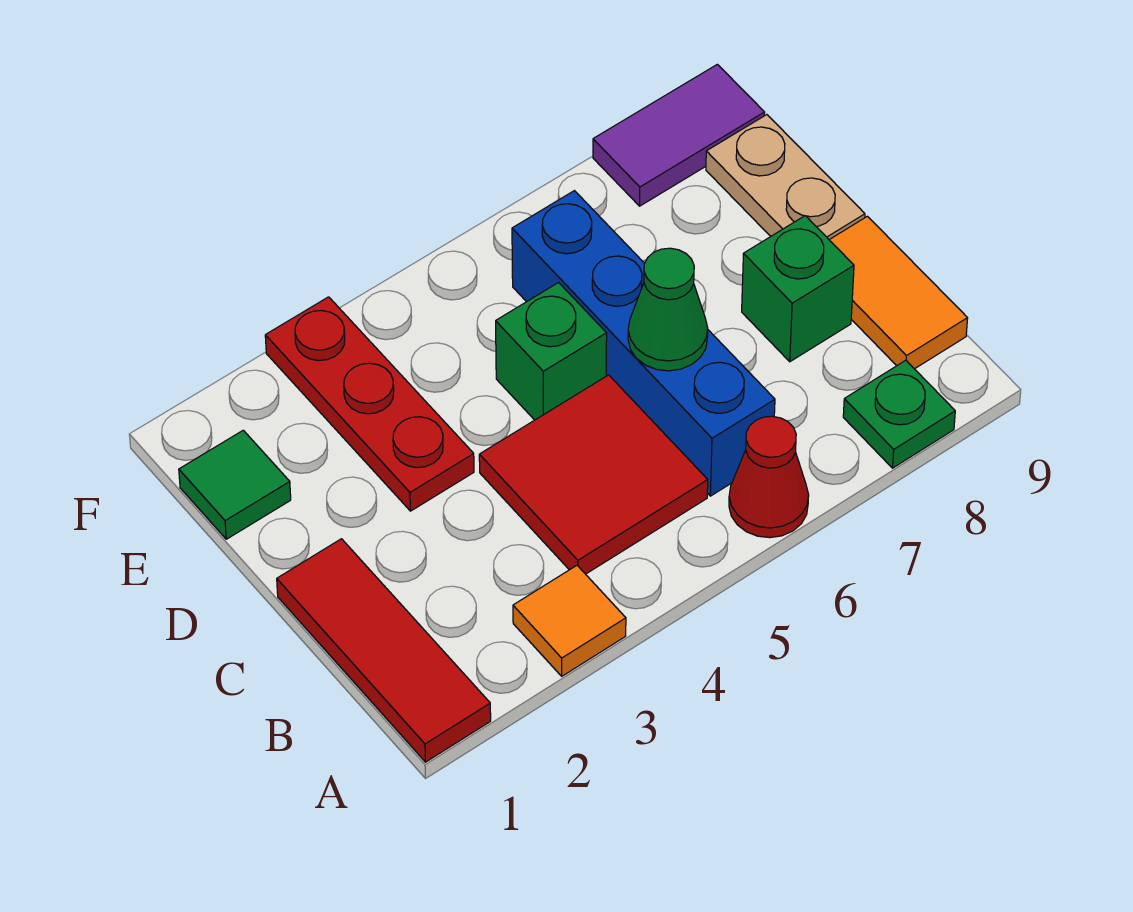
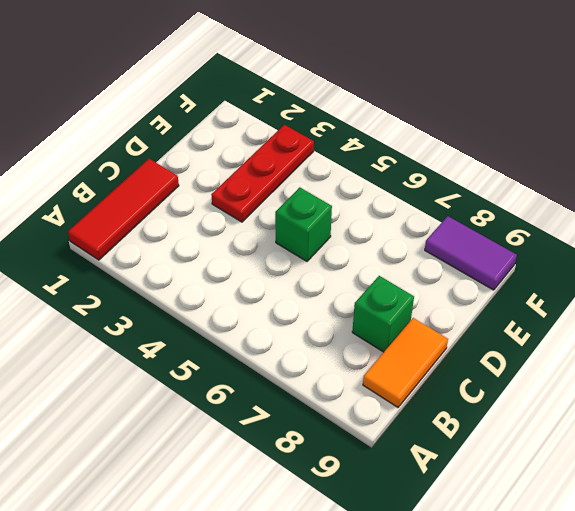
none -> orange 1x1 tile [513,566,626,676]
none -> red 1x1 cone [729,416,809,538]
none -> green 1x1 plate [843,360,955,468]

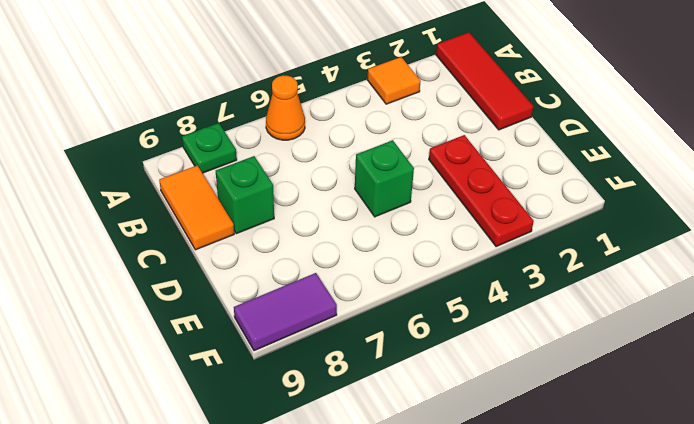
orange 1x1 cone [266,75,305,140] -> red 1x1 cone [729,416,809,538]
none -> red 2x2 tile [479,375,708,574]
none -> blue 1x4 brick [512,191,775,496]
none -> tan 1x2 plate [706,115,865,239]

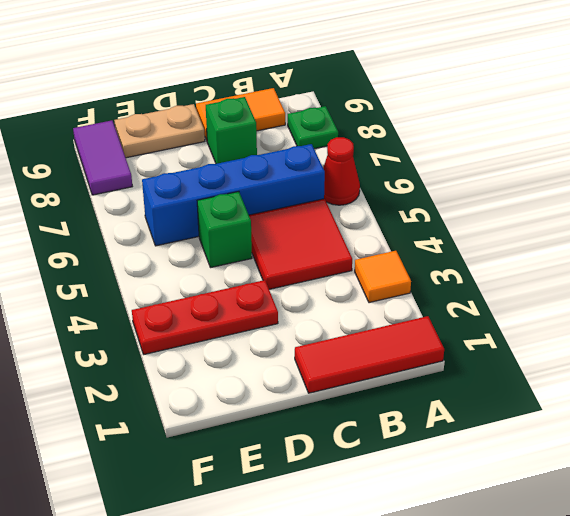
none -> green 1x1 tile [179,430,291,539]
none -> green 1x1 cone [628,248,708,371]

